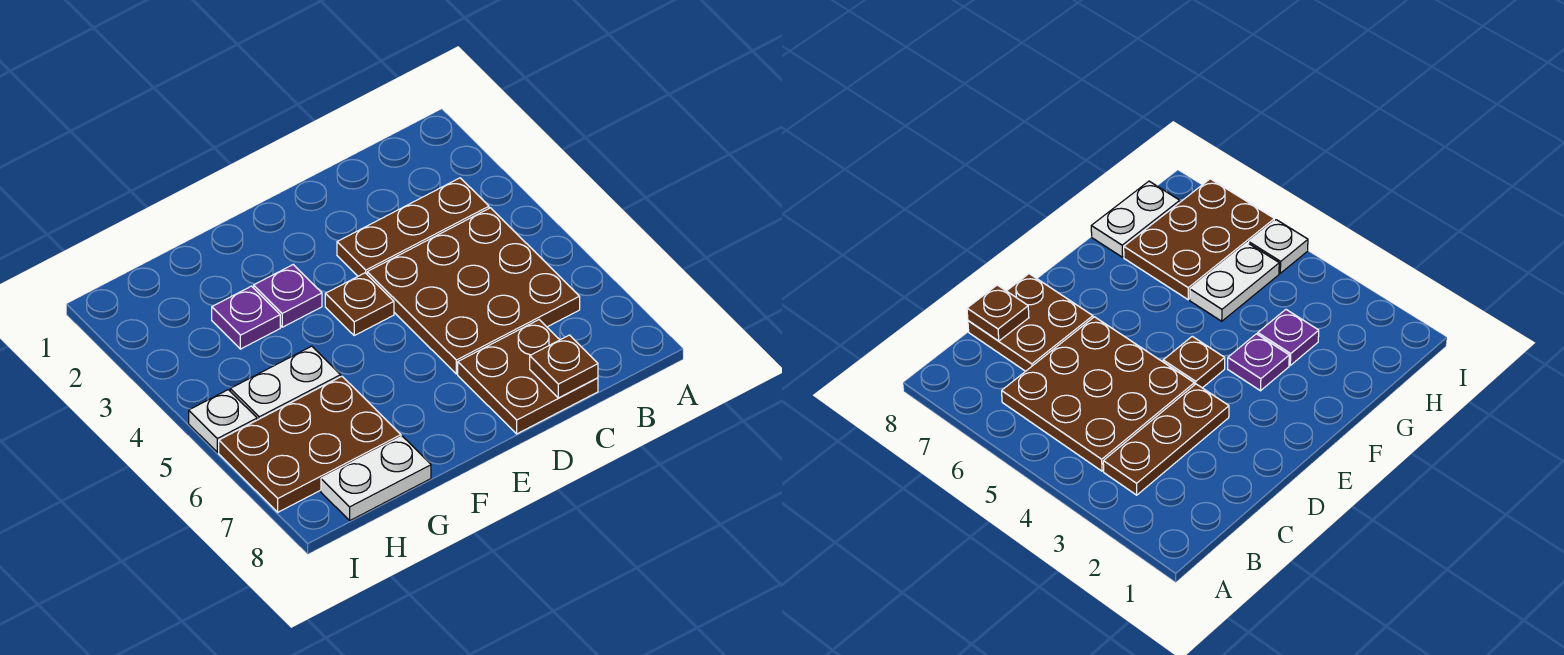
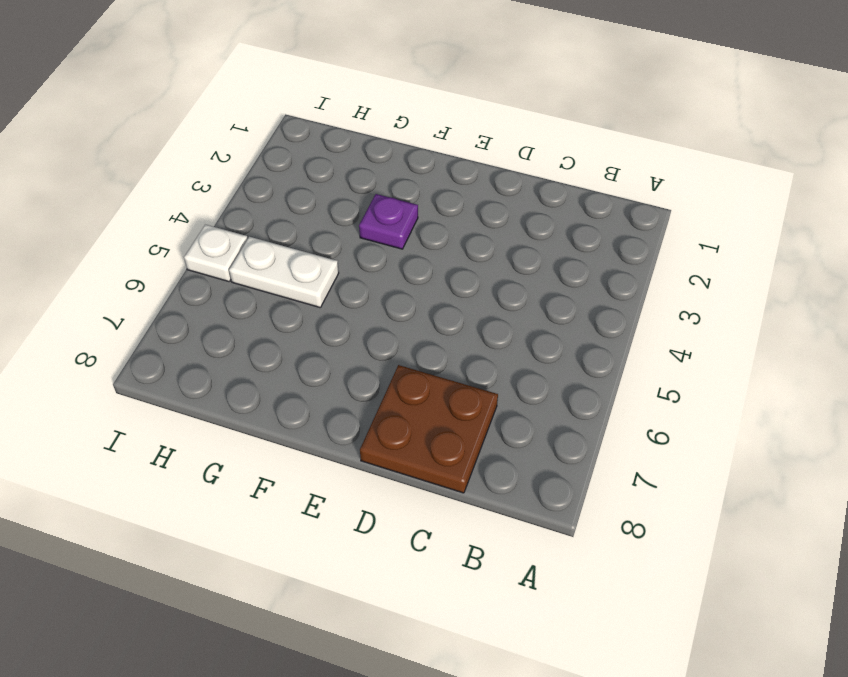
none -> brown 1x3 plate [337,178,489,276]
none -> brown 3x3 plate [367,208,580,374]

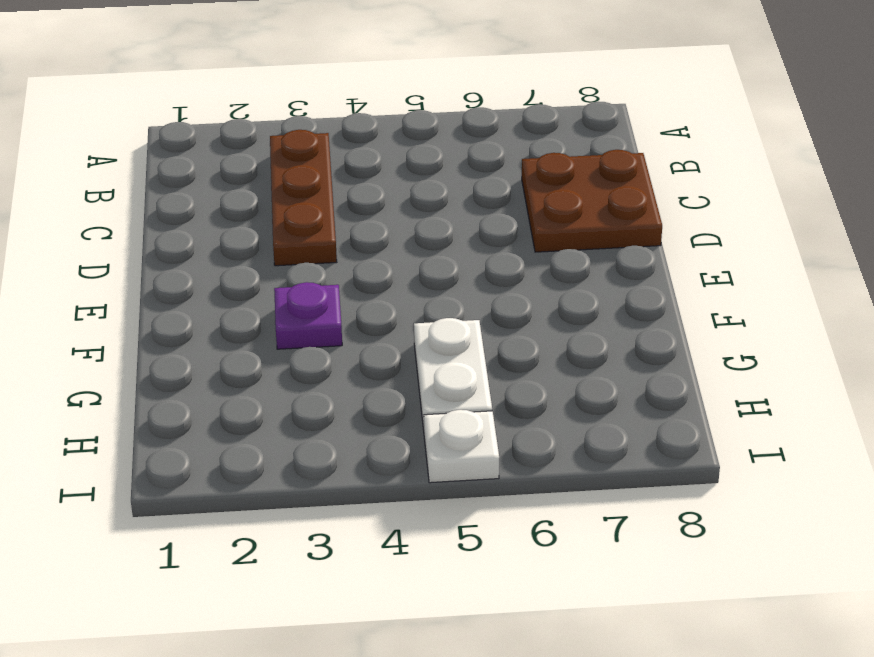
none -> brown 3x3 plate [367,208,580,374]
none -> brown 1x1 plate [325,273,394,335]

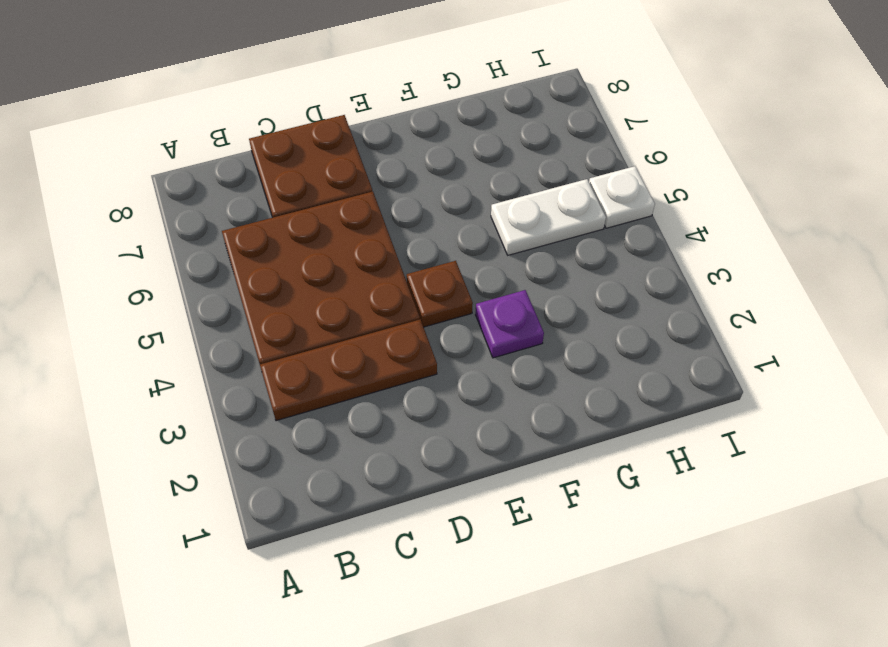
none -> purple 1x1 plate [212,286,280,349]
none -> brown 2x3 plate [219,376,401,512]

